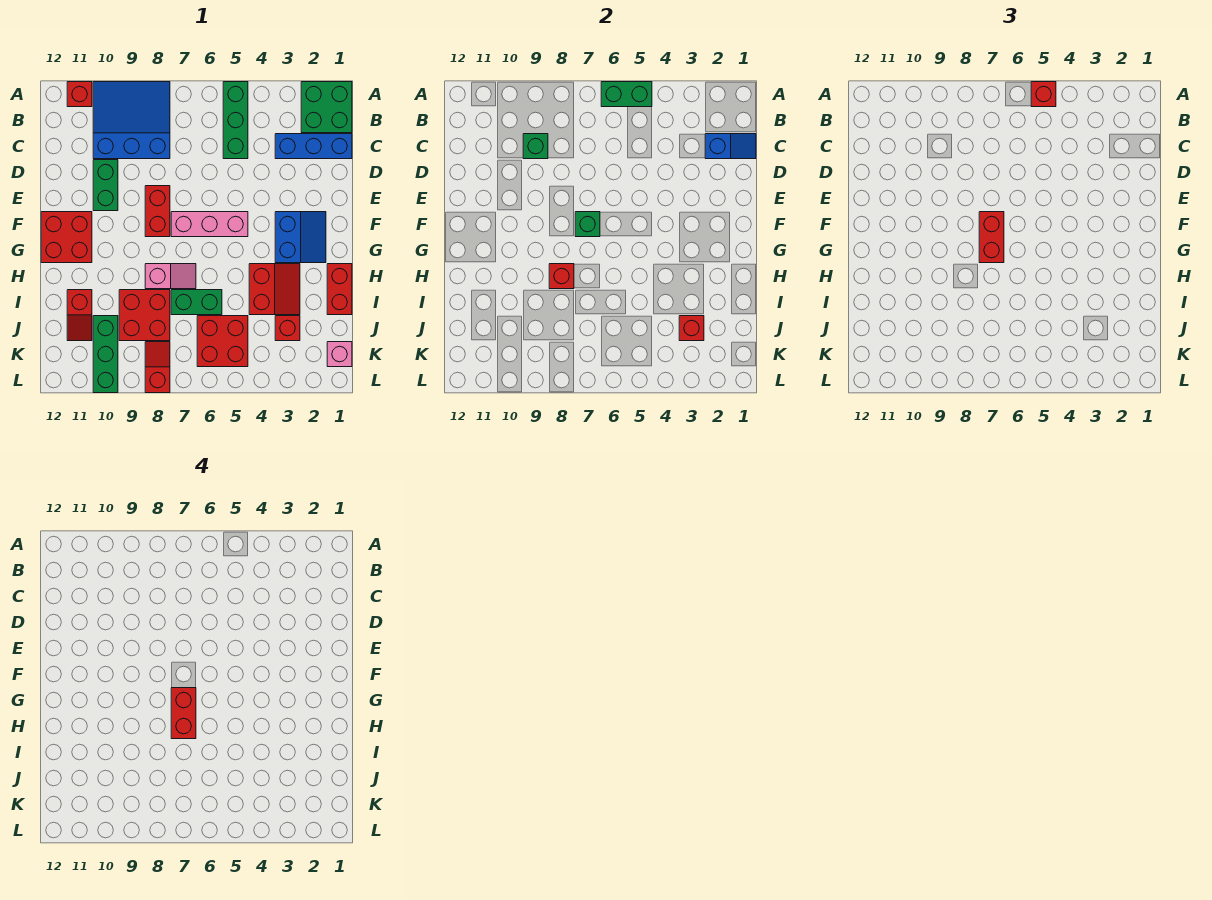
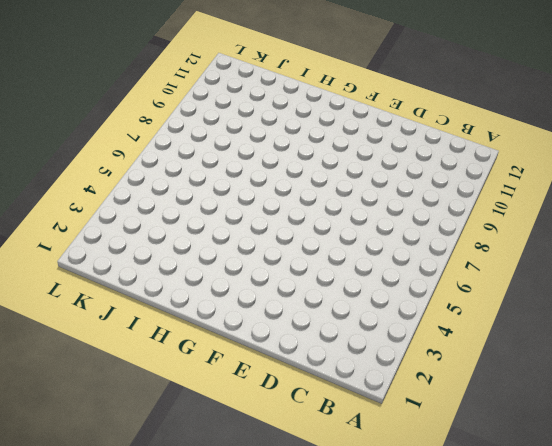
none -> green 2x2 brick [301,82,352,133]
none -> green 1x3 brick [223,82,248,159]
none -> blue 3x3 slope [93,82,170,159]
none -> red 1x1 brick [67,82,92,107]

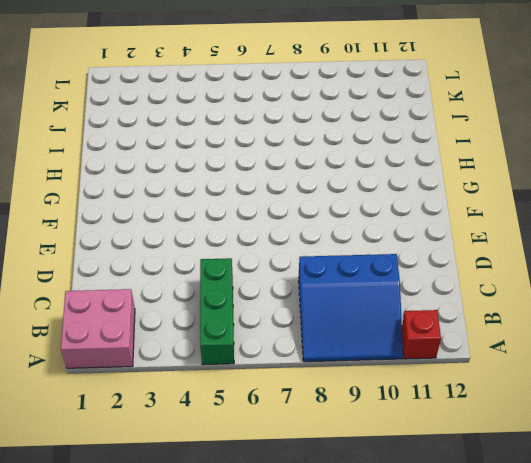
pink 2x2 brick [61,289,135,368] -> green 2x2 brick [301,82,352,133]
none -> blue 1x3 brick [275,134,352,159]
none -> green 1x2 brick [93,160,118,211]
none -> red 1x2 brick [145,186,170,237]
none -> blue 2x2 slope [275,212,326,263]

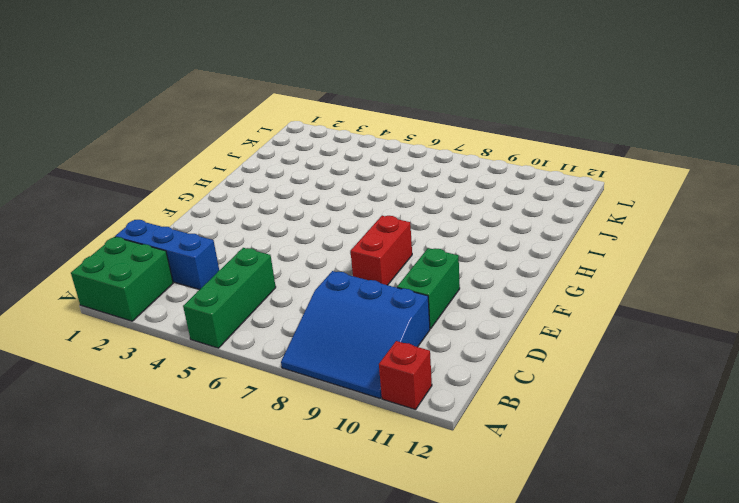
none -> blue 2x2 slope [275,212,326,263]
none -> pink 1x3 brick [171,212,248,237]
none -> red 2x2 brick [41,212,92,263]
none -> red 1x2 brick [327,264,352,315]

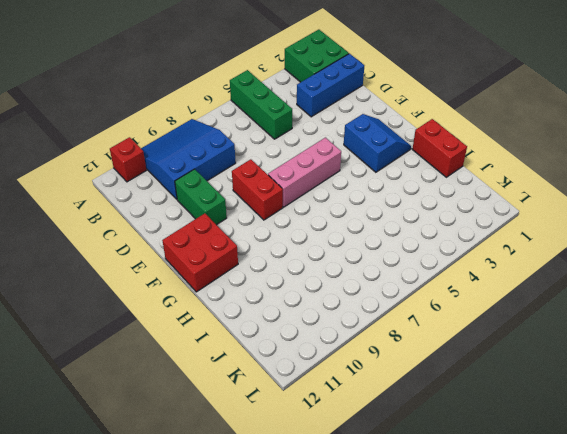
none -> red 2x2 slope [249,264,300,315]
none -> pink 1x2 slope [145,264,196,289]
none -> green 1x2 brick [171,290,222,315]
none -> red 2x2 brick [119,290,170,341]

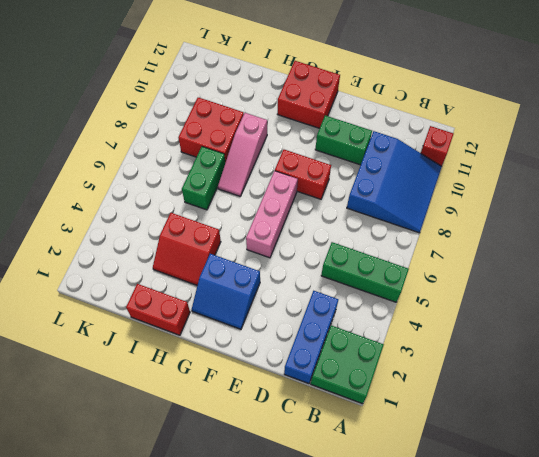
pink 1x3 slope [218,113,267,196] -> pink 1x2 slope [145,264,196,289]
none -> red 1x2 slope [67,290,92,341]
none -> red 1x1 brick [275,316,300,341]
none -> red 2x2 brick [197,316,248,367]
none -> green 1x3 brick [93,316,118,393]

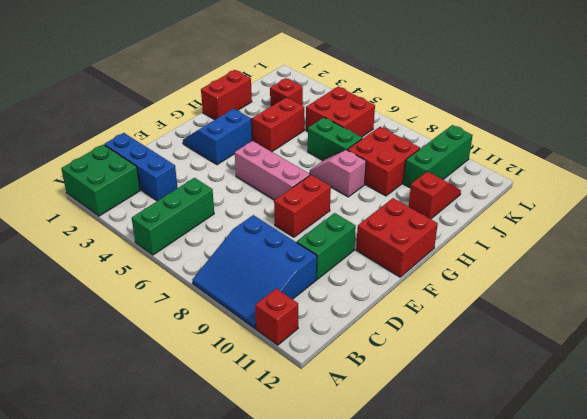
none -> pink 1x1 brick [327,342,352,367]
none -> red 1x2 slope [145,342,170,393]
none -> green 1x2 brick [601,82,652,107]
none -> blue 1x2 slope [705,134,756,159]

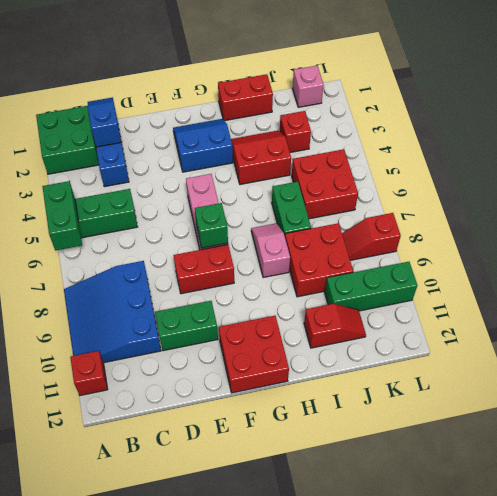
none -> green 1x1 brick [523,134,548,159]
none -> red 1x1 brick [549,264,574,289]
none -> red 1x1 brick [679,316,704,341]
none -> red 1x1 brick [1031,82,1056,107]

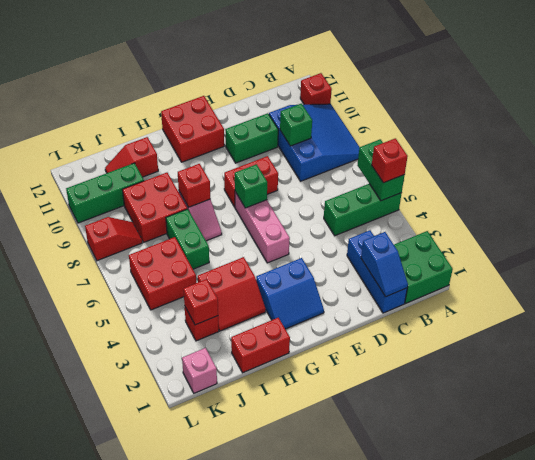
none -> red 1x2 brick [979,212,1004,263]
none -> red 1x2 brick [171,688,196,739]

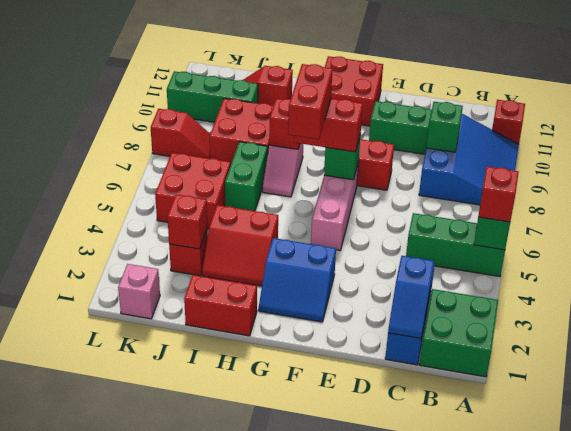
red 1x2 brick [288,64,333,139] -> red 1x2 brick turned to [171,688,196,739]

